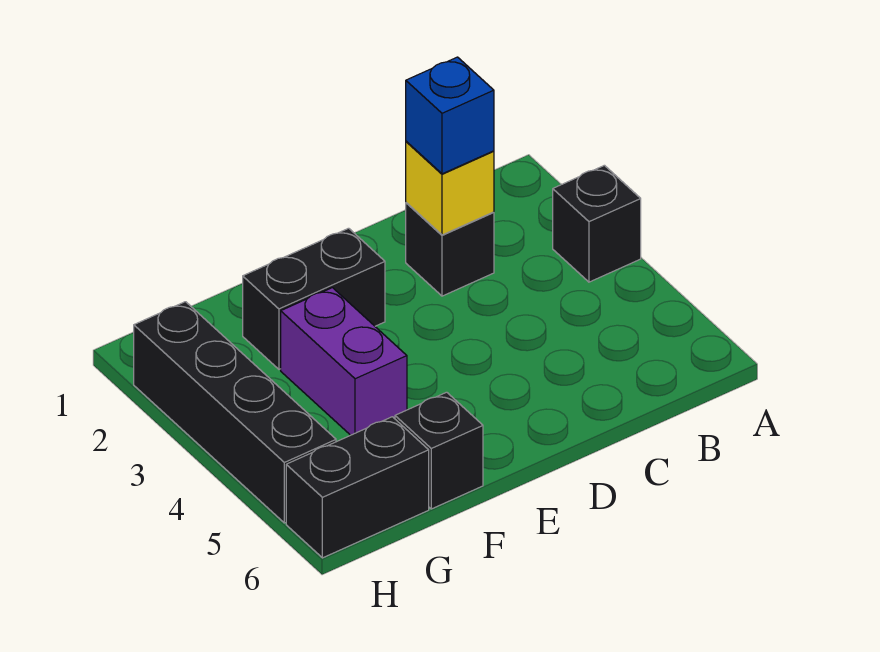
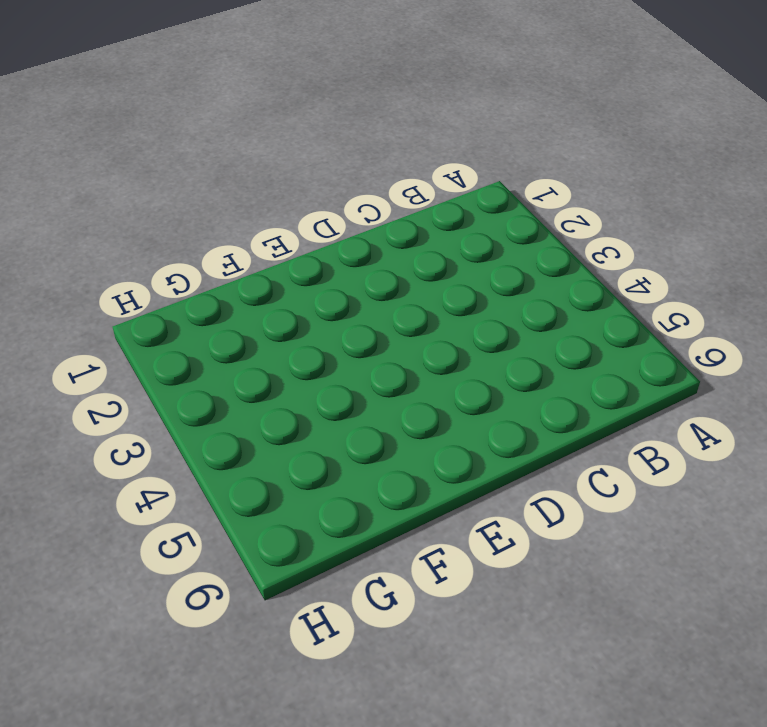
none -> black 1x1 brick [553,165,641,282]
none -> black 1x1 brick [406,203,494,296]

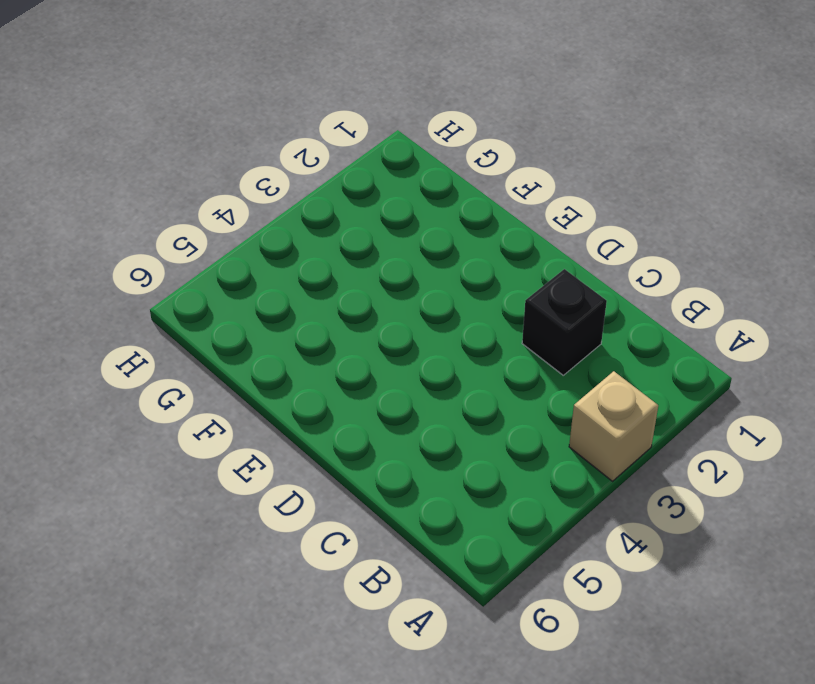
tan 1x1 brick [569,371,658,481] -> black 1x1 brick [553,165,641,282]
none -> black 1x2 brick [243,228,385,369]
none -> purple 1x2 brick [281,288,407,435]

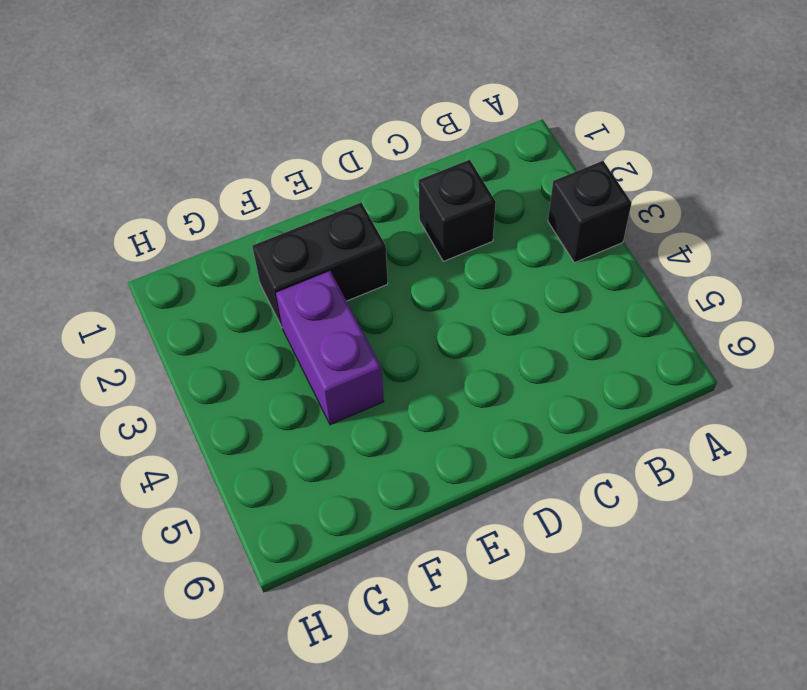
none -> black 1x1 brick [395,392,483,509]
none -> black 1x2 brick [286,417,429,558]

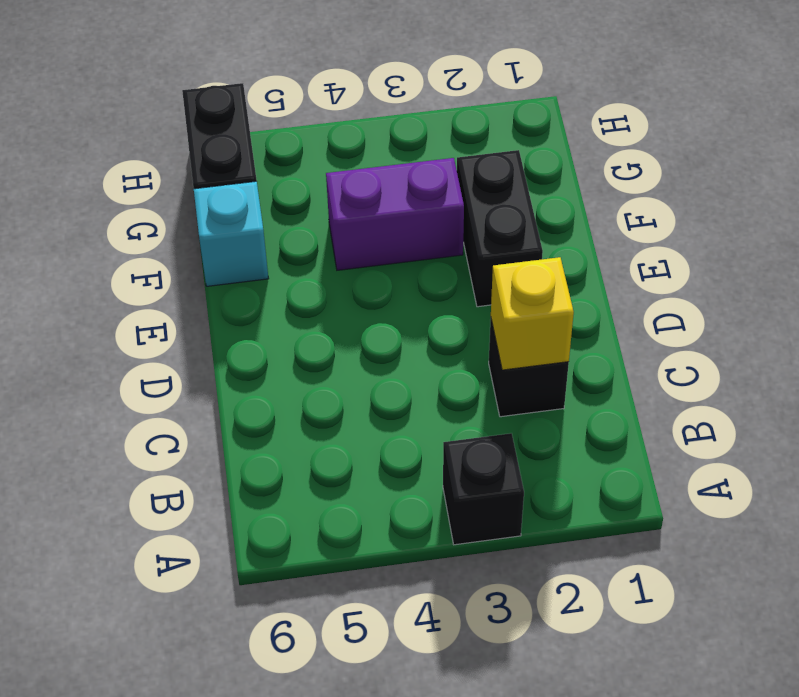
cyan 1x1 brick [194,181,269,286] -> black 1x1 brick [395,392,483,509]
none -> black 1x4 brick [134,302,336,523]
none -> blue 1x1 brick [406,57,494,174]

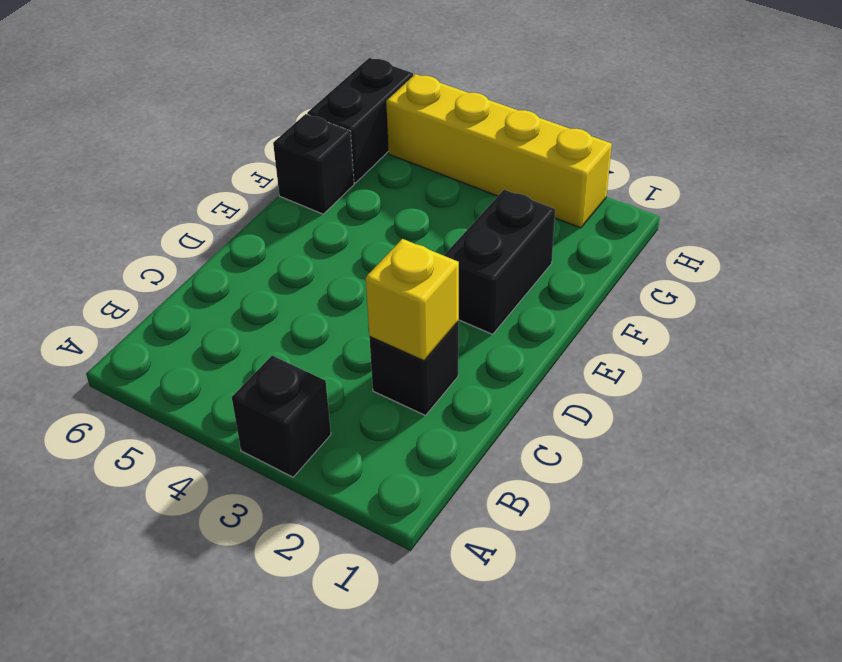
yellow 1x4 brick [386,74,612,228] -> black 1x4 brick [134,302,336,523]
none -> purple 1x2 brick [281,288,407,435]
none -> blue 1x1 brick [406,57,494,174]

